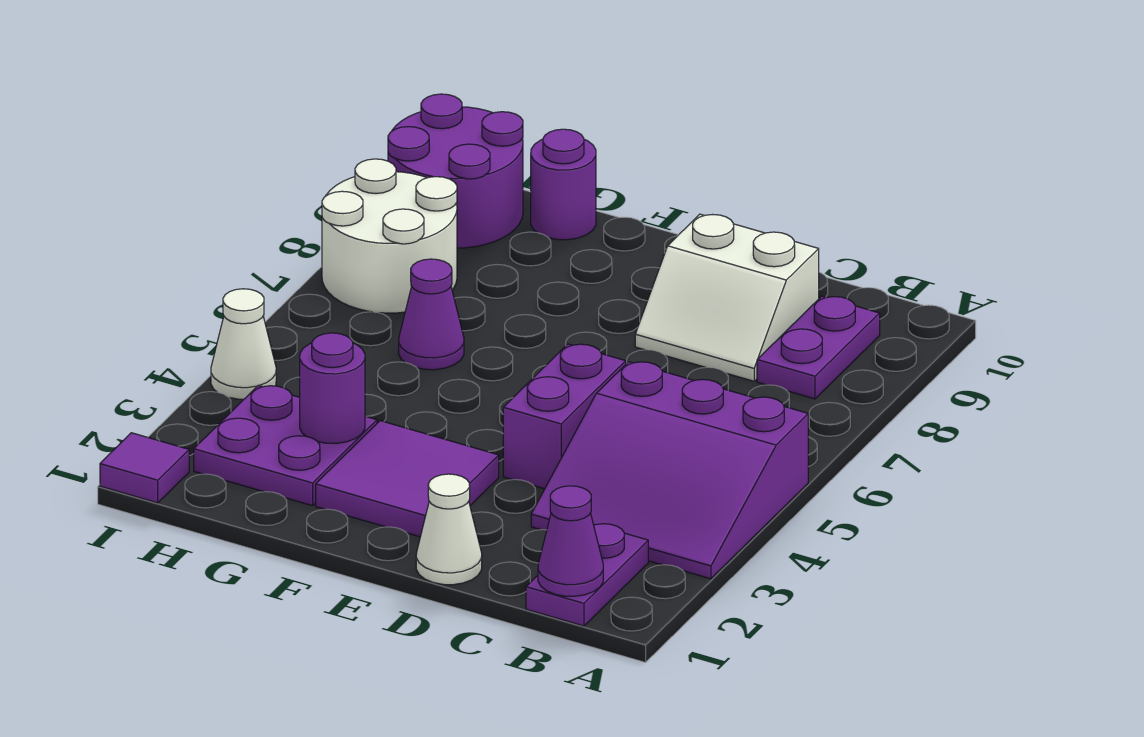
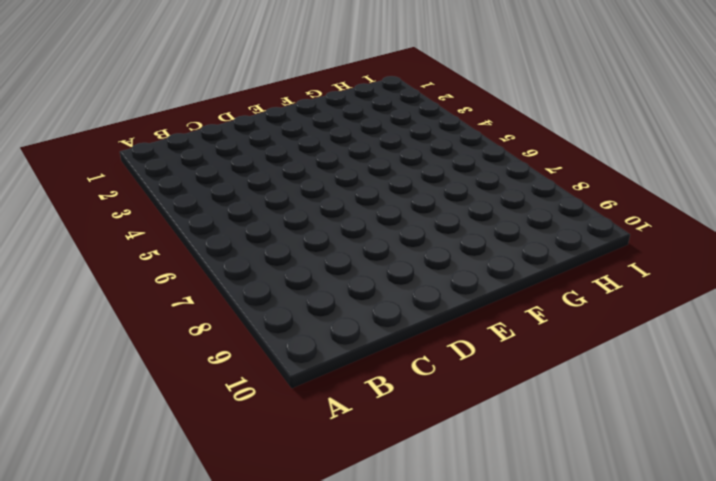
none -> purple 3x3 slope [531,362,808,579]
none -> purple 1x2 plate [526,524,648,626]
none -> purple 1x2 plate [757,296,880,399]

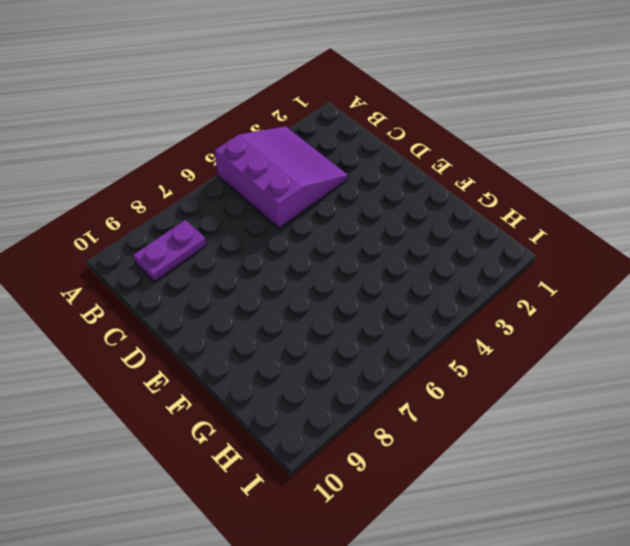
none -> purple 1x2 plate [526,524,648,626]
none -> white 2x2 slope [635,214,819,381]
none -> white 1x1 cone [416,474,482,585]

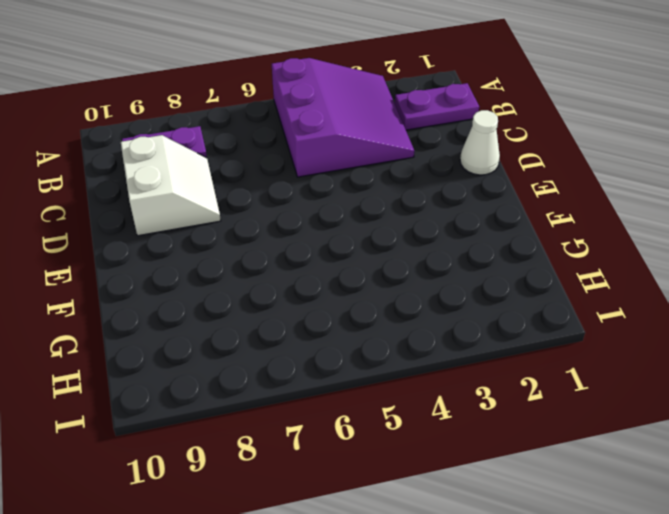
none -> purple 1x2 brick [503,344,626,489]
none -> purple 2x2 tile [316,421,499,537]
none -> purple 2x2 plate [194,385,377,506]

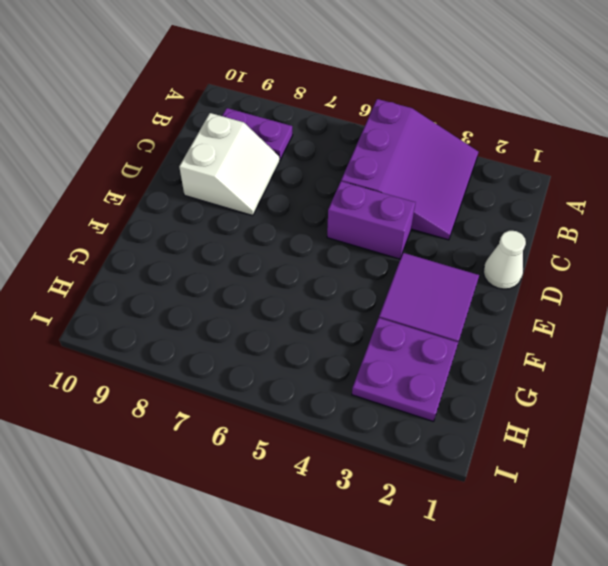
none -> purple 1x2 plate [526,524,648,626]
none -> purple 1x1 cone [399,259,464,370]
none -> purple 1x1 round brick [531,129,596,240]

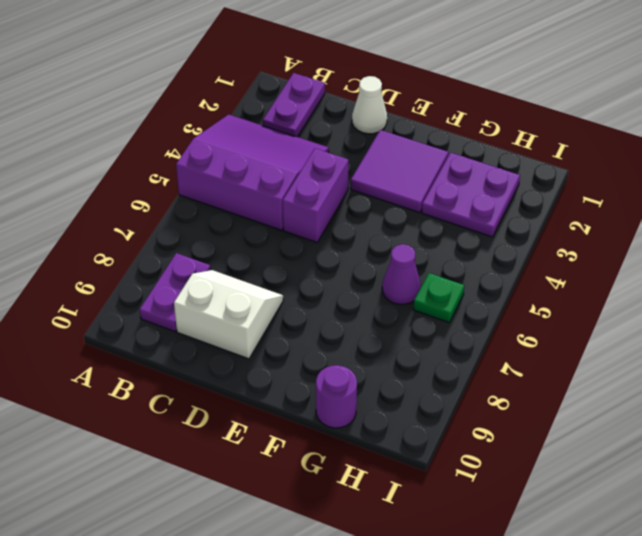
green 1x1 plate [413,273,464,322] -> none
none -> white 2x2 round brick [322,159,457,313]
none -> purple 2x2 round brick [388,94,523,248]
none -> purple 1x1 tile [100,433,189,503]

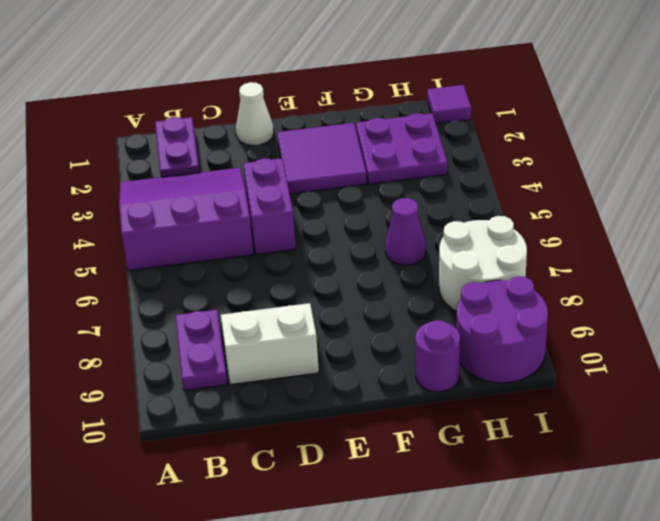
none -> white 1x1 cone [211,289,276,399]
none -> purple 1x1 cone [538,486,603,596]
none -> purple 1x1 round brick [300,333,365,444]

